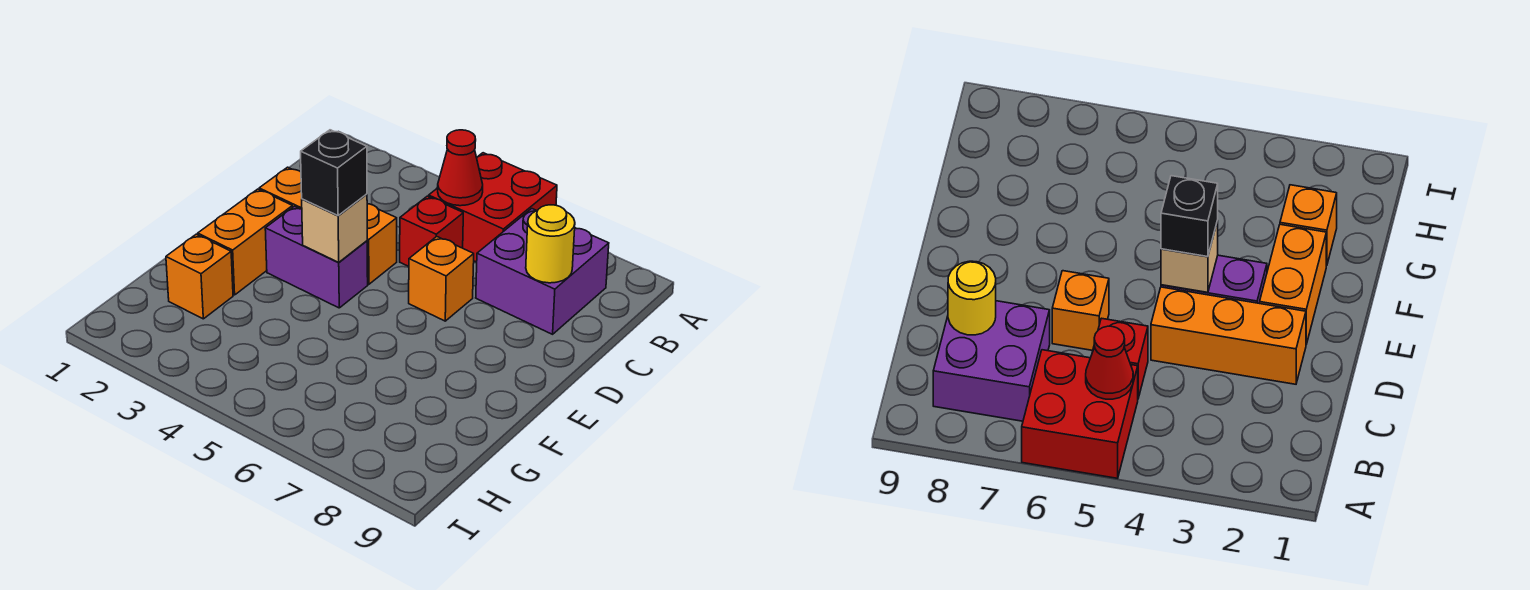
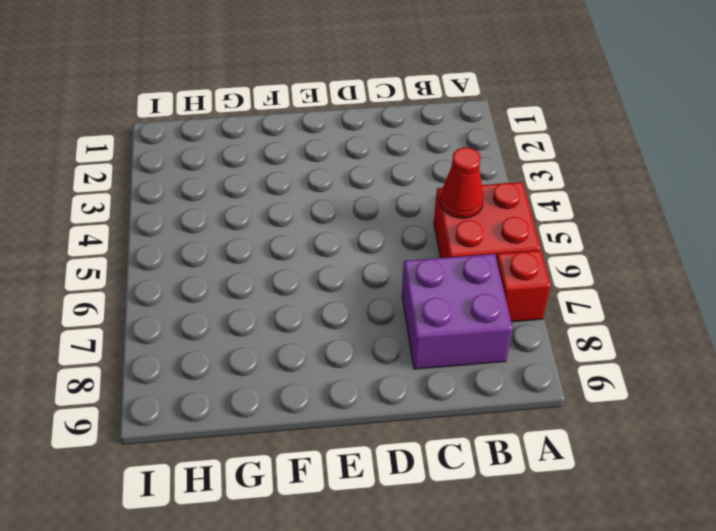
red 1x1 brick [496,250,551,322] -> red 1x1 brick moved to [400,196,463,266]
none -> orange 1x3 brick [259,167,397,284]
none -> orange 1x1 brick [409,236,474,321]
none -> orange 1x2 brick [198,189,293,295]

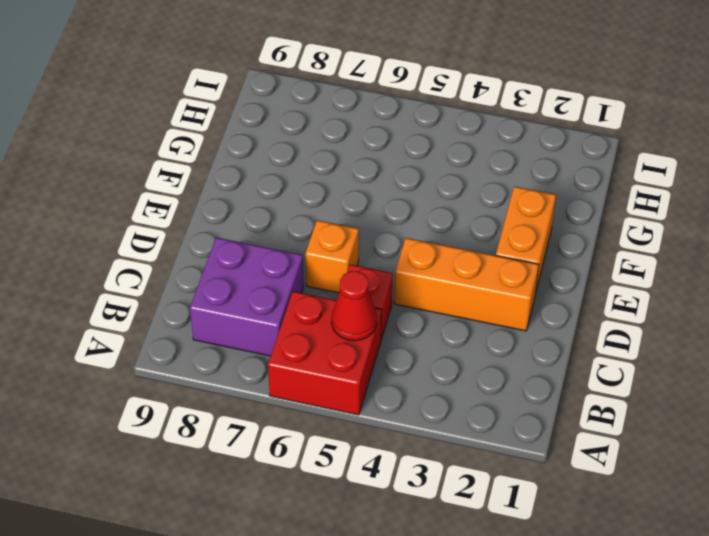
none -> purple 1x2 brick [265,206,368,308]
none -> orange 1x1 brick [166,234,233,319]
none -> yellow 1x1 round brick [526,205,575,283]

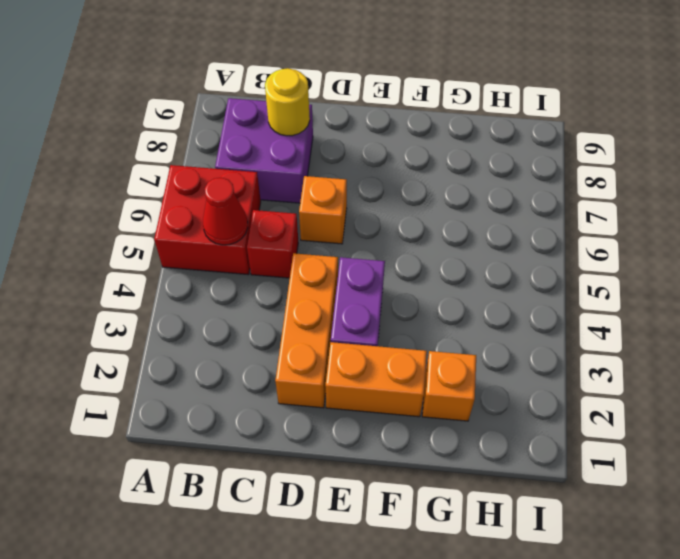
none -> tan 1x1 brick [302,194,367,262]
none -> black 1x1 brick [301,130,367,216]

